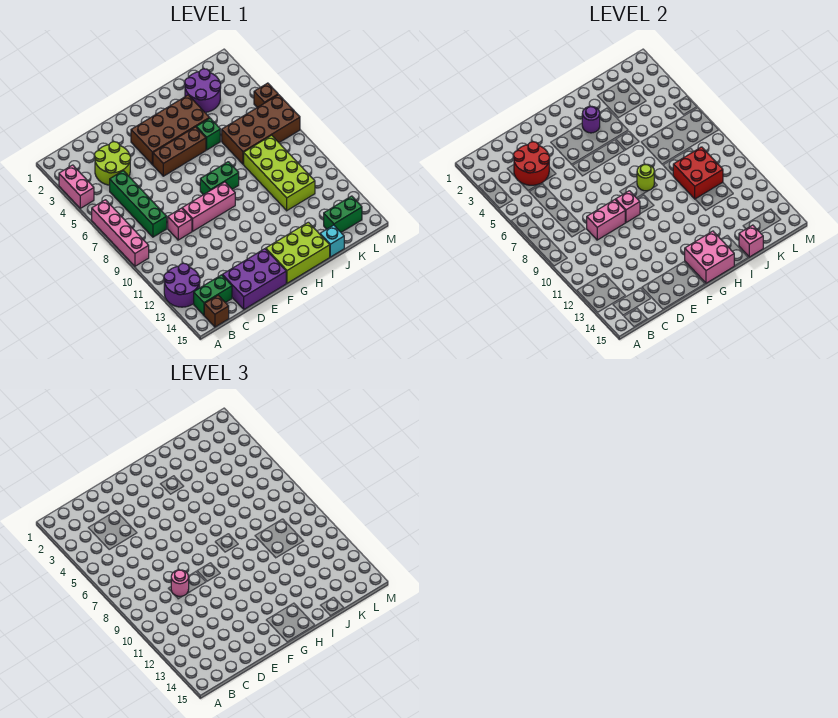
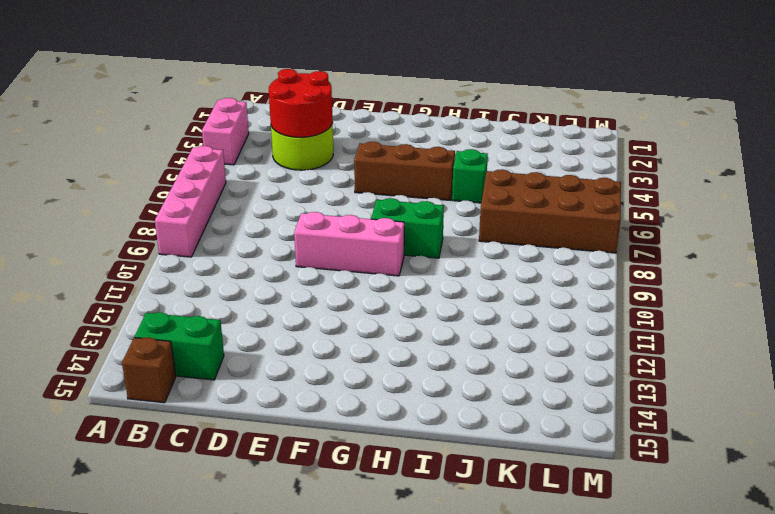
none -> purple 2x2 round brick [164,263,200,307]
none -> green 1x4 brick [110,171,167,237]
none -> pink 1x1 brick [168,208,192,240]
none -> purple 2x3 brick [222,249,286,309]

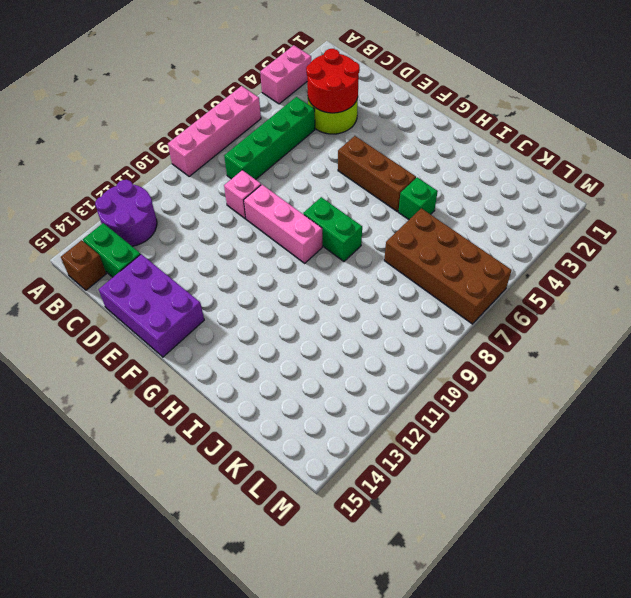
none -> brown 2x4 brick [131,95,209,165]
none -> lime 2x3 brick [266,222,330,283]
none -> purple 2x2 round brick [185,69,221,112]
none -> lime 2x4 brick [244,135,315,211]

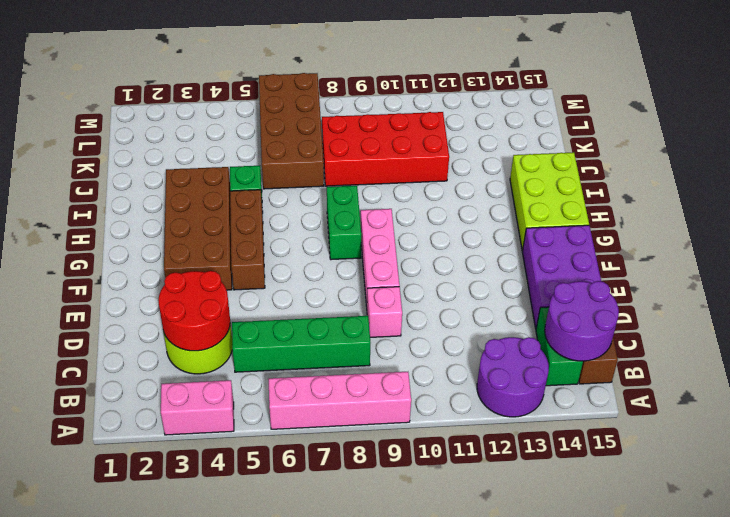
purple 2x2 round brick [545,281,619,361] -> purple 2x2 round brick moved to [185,69,221,112]
red 2x4 brick [322,112,449,186] -> lime 2x4 brick [244,135,315,211]
none -> cyan 1x1 brick [320,225,344,257]
none -> green 1x2 brick [324,196,362,232]
none -> brown 1x1 brick [254,83,278,107]
none -> pink 1x2 brick [587,200,625,240]

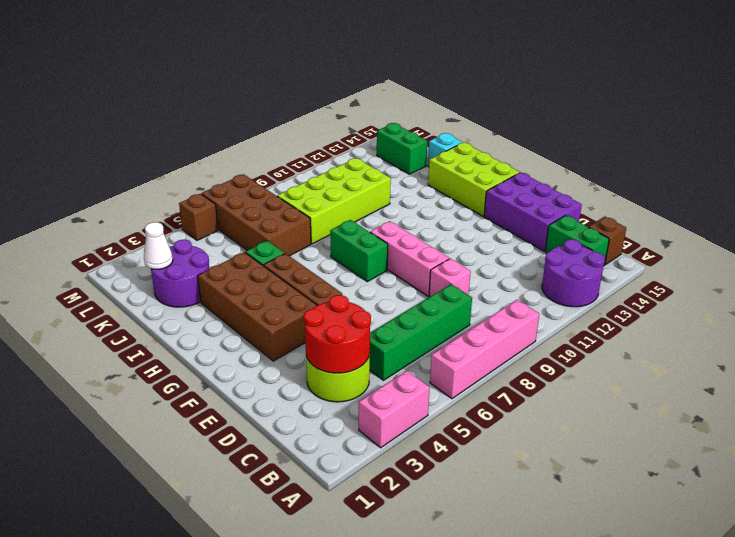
white 1x1 cone [144,222,173,269] -> none
none -> pink 1x2 brick [587,200,625,240]
none -> pink 1x1 brick [616,191,640,223]
none -> pink 2x2 brick [685,231,734,283]
none -> purple 1x1 round brick [582,106,600,133]

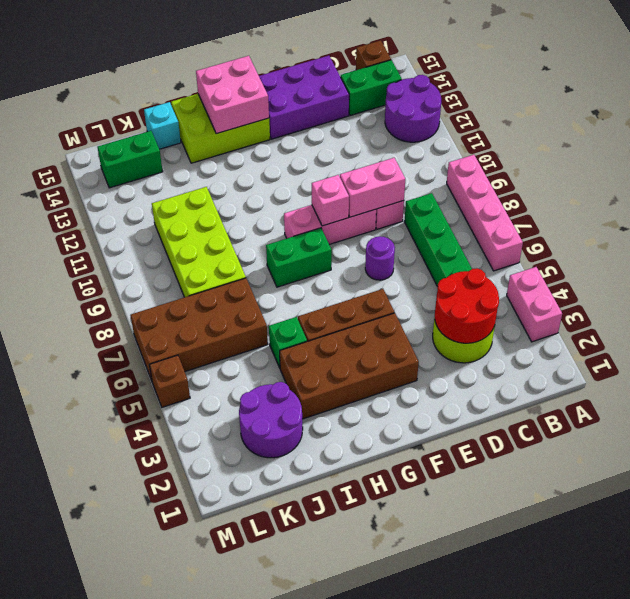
purple 1x1 round brick [365,236,395,280] -> purple 1x1 round brick moved to [582,106,600,133]
none -> lime 1x1 round brick [637,164,654,191]
none -> red 2x2 brick [673,147,723,199]
none -> pink 1x1 brick [739,225,763,257]
none -> pink 1x1 round brick [171,570,189,596]

